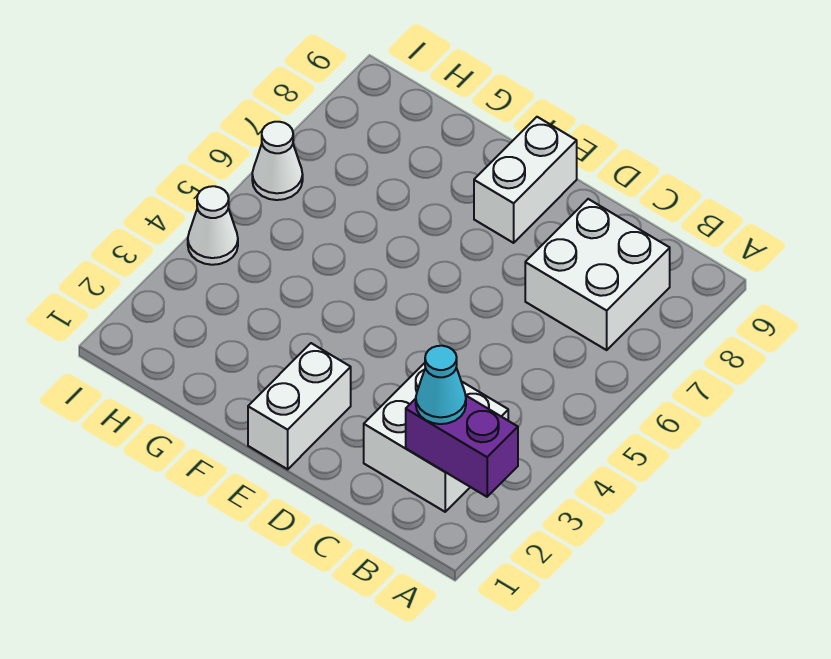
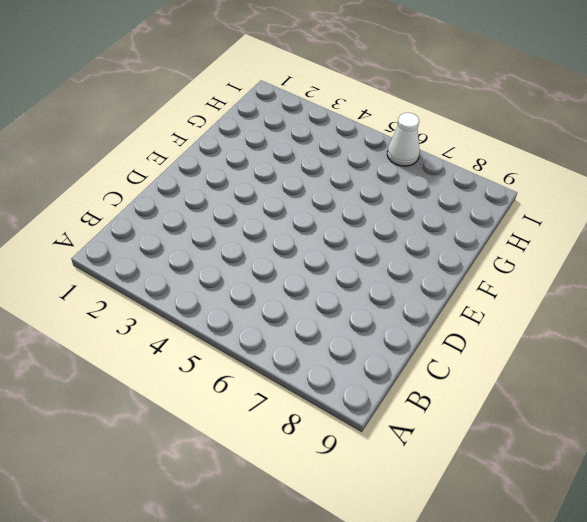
none -> white 2x2 brick [364,363,508,512]
none -> white 2x2 brick [525,199,670,350]

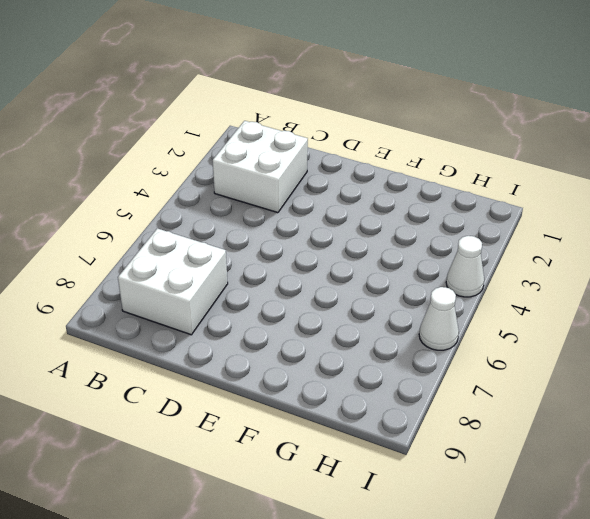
none -> white 1x2 brick [248,343,351,469]
none -> white 1x2 brick [474,117,577,243]

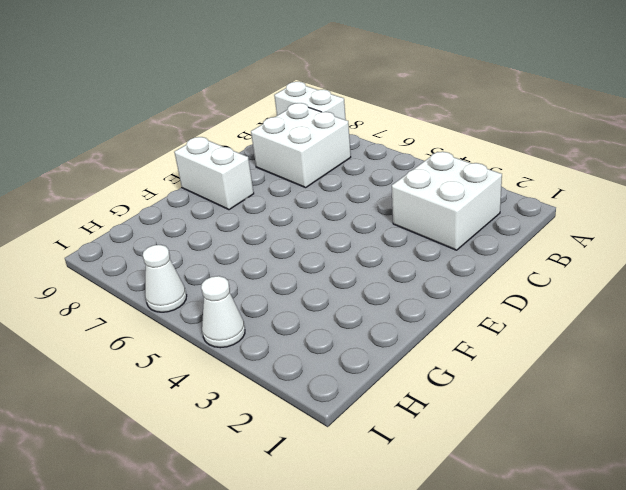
white 1x2 brick [274,82,346,120] -> white 1x2 brick moved to [248,343,351,469]
none -> purple 1x2 brick [406,396,518,497]
none -> cyan 1x1 cone [416,346,466,424]

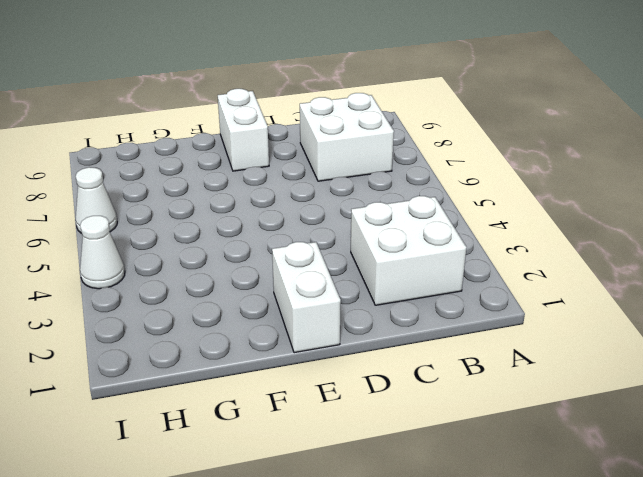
none -> purple 1x2 brick [406,396,518,497]
none -> cyan 1x1 cone [416,346,466,424]

